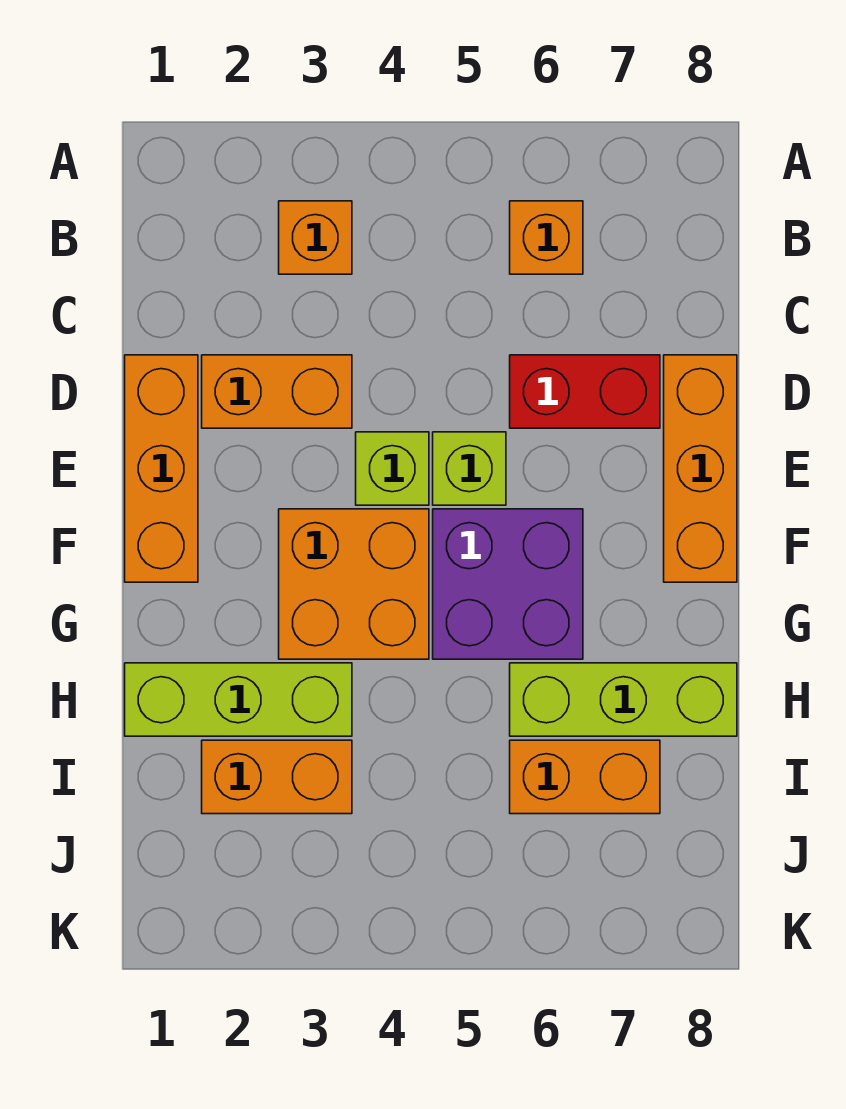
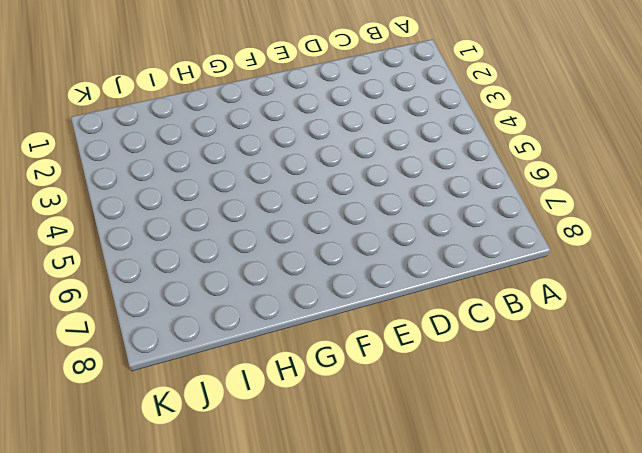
none -> orange 1x1 brick [279,201,352,274]
none -> orange 1x1 brick [510,201,583,274]
none -> orange 1x3 brick [125,355,198,582]

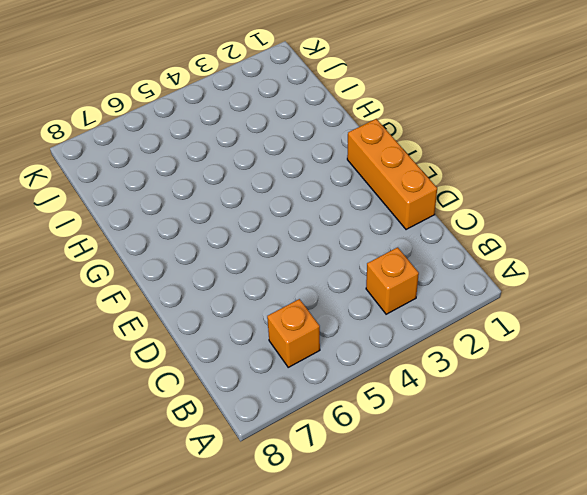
none -> orange 1x2 brick [202,355,352,428]
none -> red 1x2 brick [510,355,660,428]
none -> orange 1x3 brick [664,355,737,582]

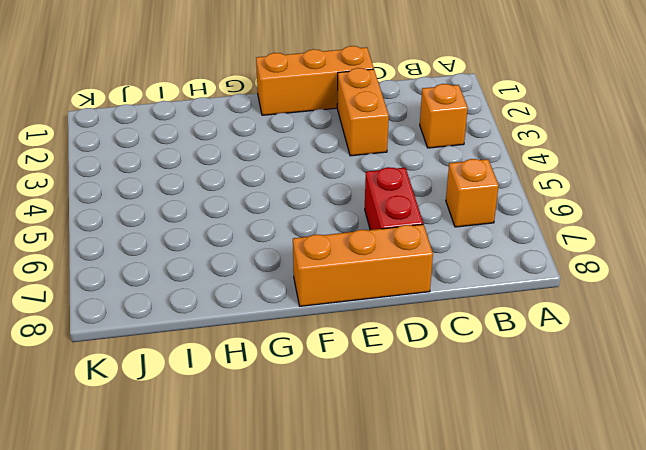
none -> lime 1x1 brick [356,432,429,505]
none -> lime 1x1 brick [433,432,506,505]
none -> orange 2x2 brick [279,509,429,659]

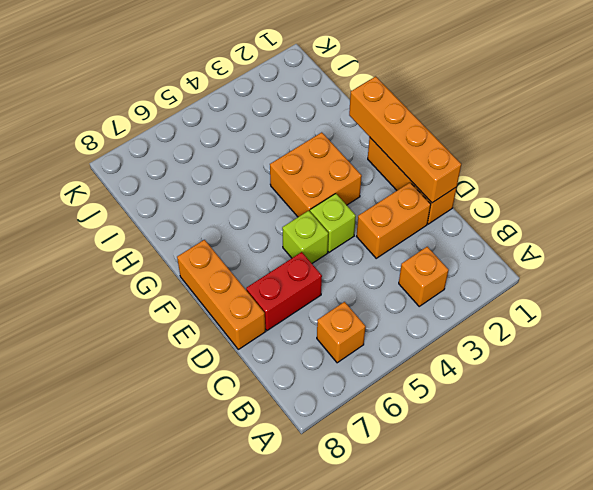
orange 1x4 brick [349,76,461,203] -> none
none -> purple 2x2 brick [433,509,583,659]
none -> lime 1x3 brick [125,663,352,736]
none -> lime 1x3 brick [510,663,737,736]

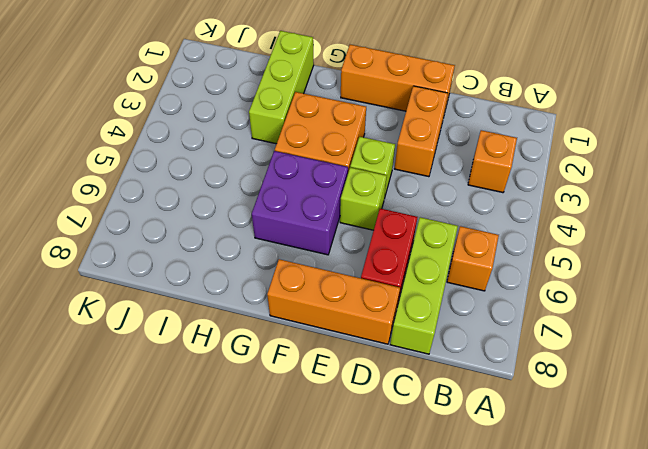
lime 1x3 brick [390,217,458,354] -> lime 1x3 brick moved to [510,663,737,736]
none -> orange 1x2 brick [202,740,352,814]
none -> orange 1x2 brick [510,740,660,814]

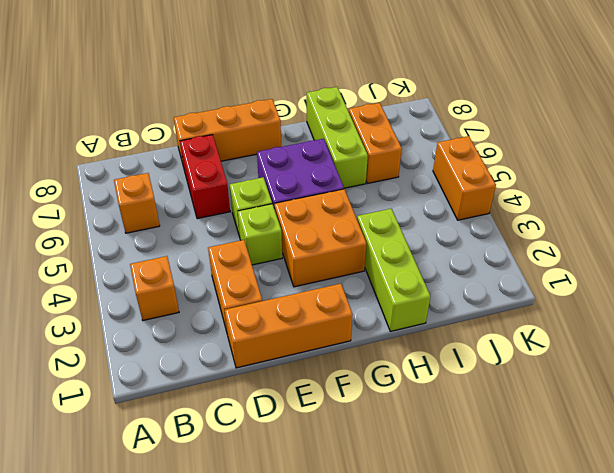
orange 1x2 brick [433,136,496,220] -> orange 1x2 brick moved to [202,740,352,814]

